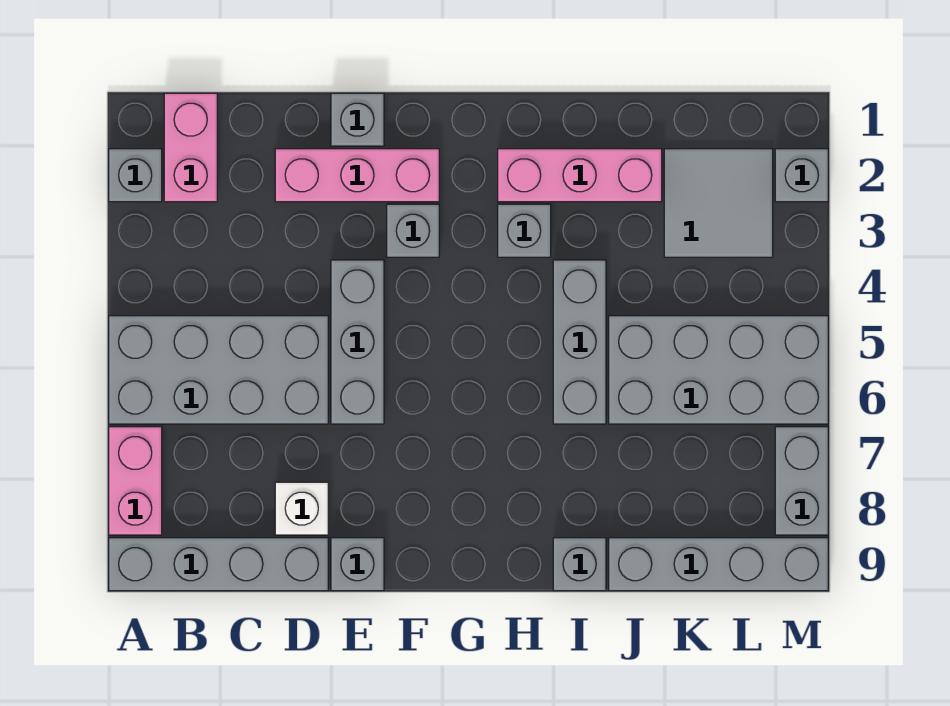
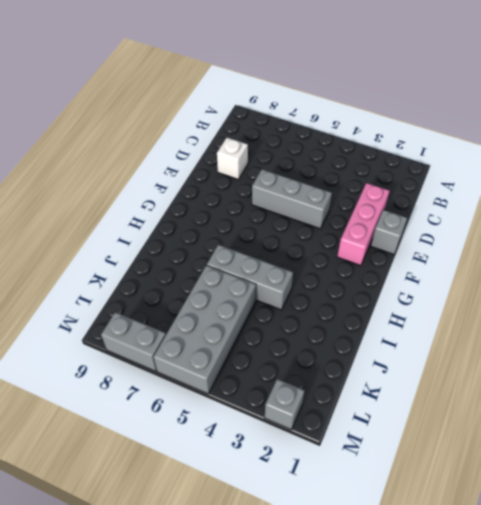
none -> grey 1x1 brick [109,149,162,202]
none -> grey 2x4 brick [109,316,328,424]
none -> pink 1x2 brick [109,427,162,535]

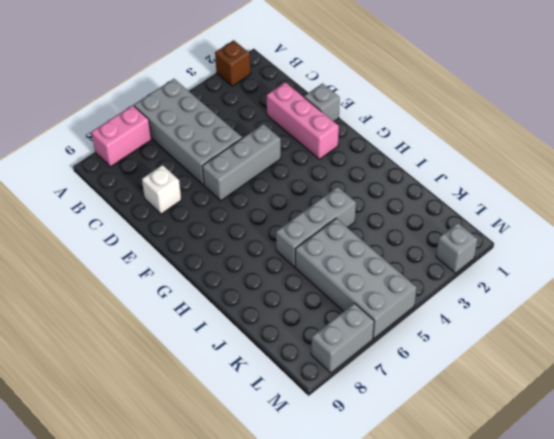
brown 1x1 brick [215,40,251,86] -> grey 1x1 brick [109,149,162,202]
none -> grey 1x4 brick [109,538,328,591]
none -> pink 1x2 brick [164,93,217,202]
none -> grey 1x1 brick [331,538,384,591]

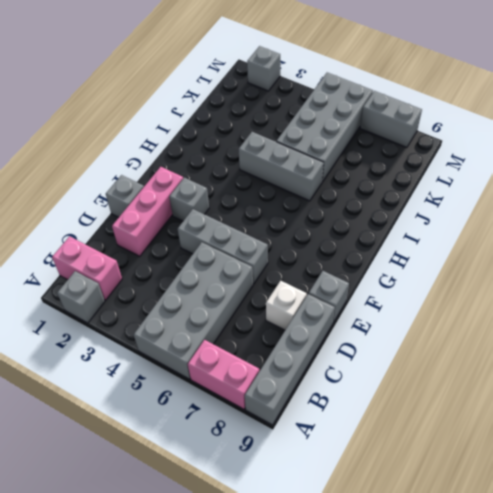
none -> pink 1x3 brick [498,149,662,202]
none -> grey 1x1 brick [498,204,551,257]
none -> grey 1x1 brick [553,538,606,591]

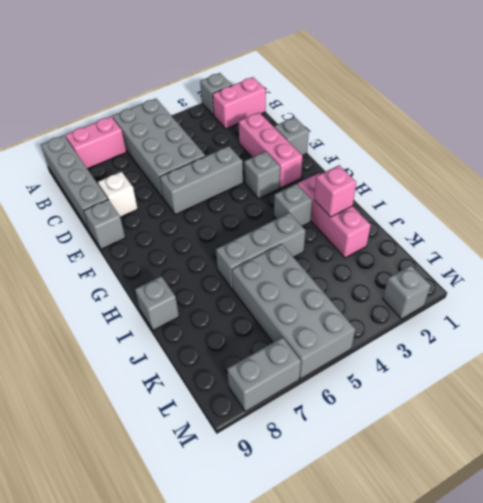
pink 1x1 brick [314,165,356,217] -> none
none -> grey 1x4 brick [609,538,828,591]
none -> grey 2x2 tile [664,149,773,257]

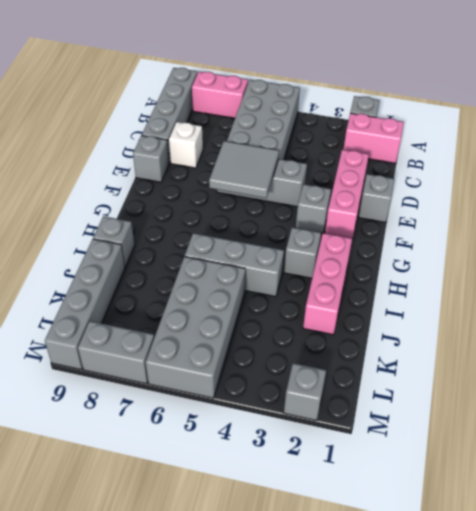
grey 2x2 tile [209,141,279,198] -> grey 2x2 tile moved to [664,149,773,257]

